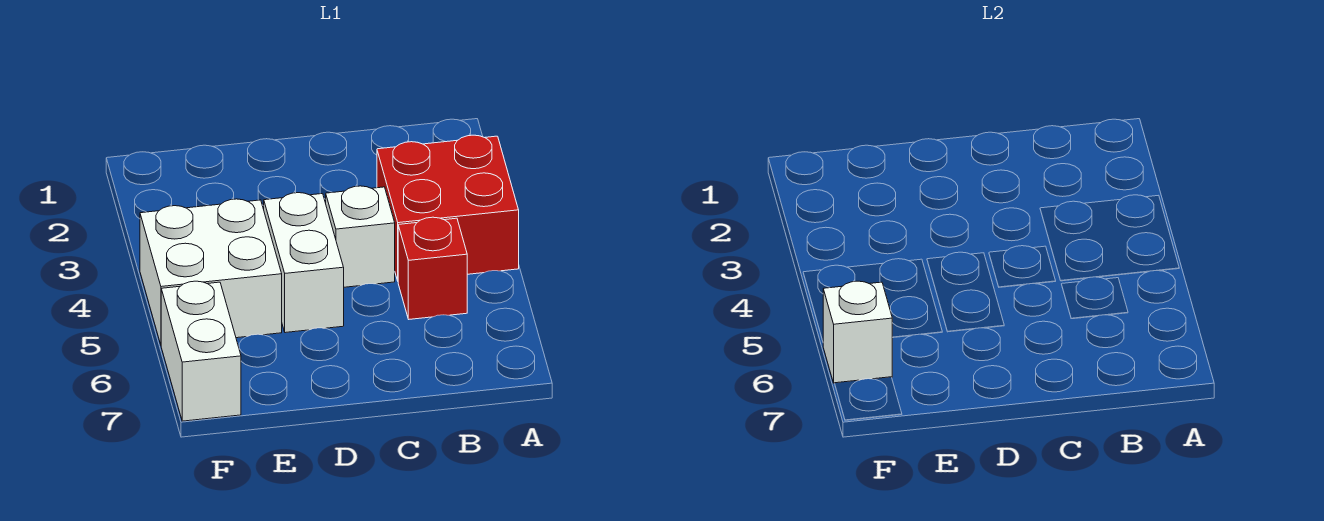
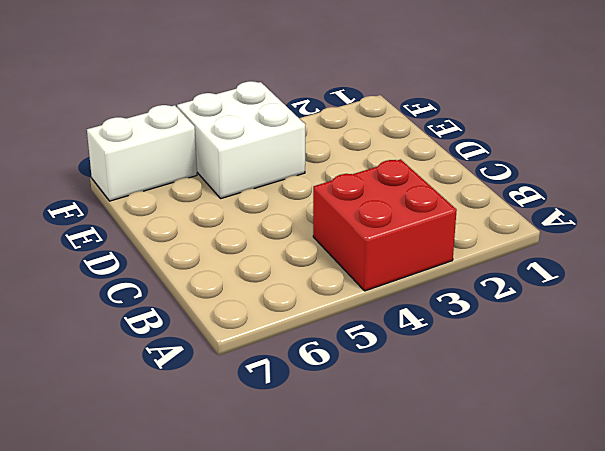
none -> red 1x1 brick [398,217,467,319]
none -> white 1x1 brick [326,186,395,287]

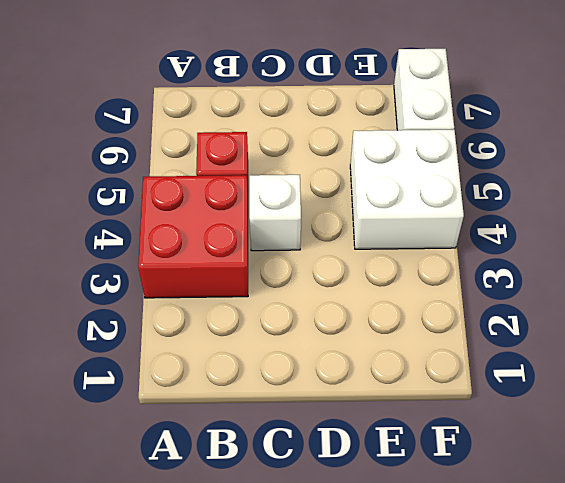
none -> white 1x2 brick [264,193,344,333]
none -> white 1x1 brick [823,281,892,383]

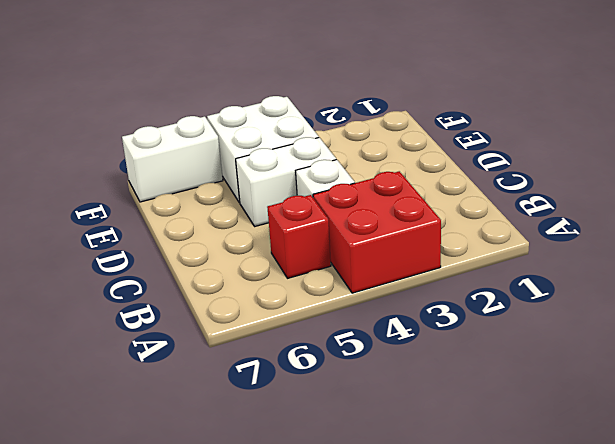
none -> white 1x1 brick [823,281,892,383]

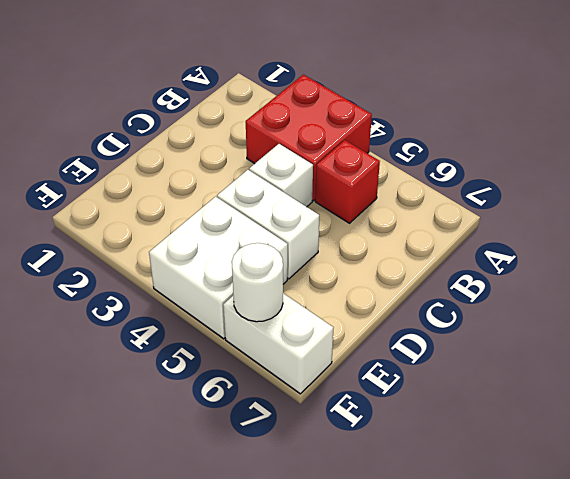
white 1x1 round brick [232,243,283,322] -> white 1x1 brick [823,281,892,383]

